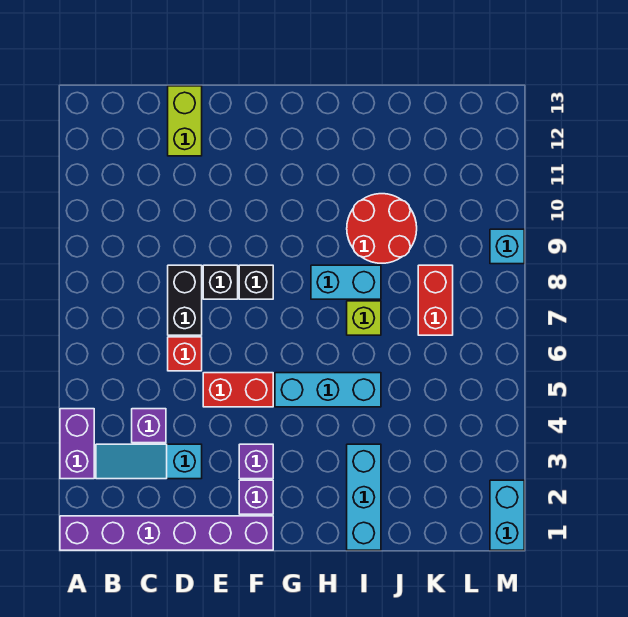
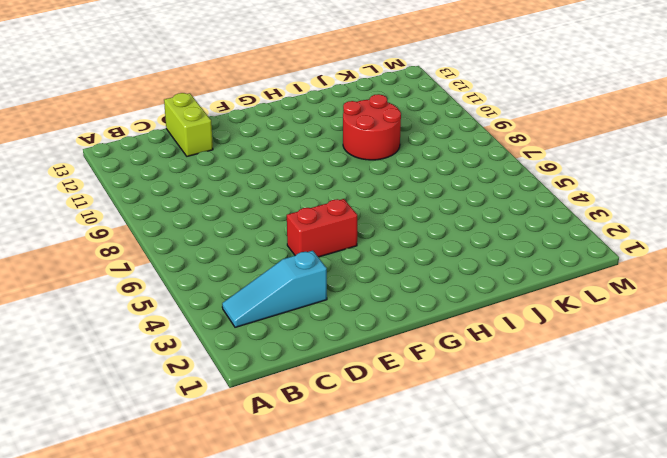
none -> purple 1x6 brick [60,516,273,550]
none -> purple 1x2 brick [60,409,94,479]
none -> purple 1x1 brick [132,409,166,443]

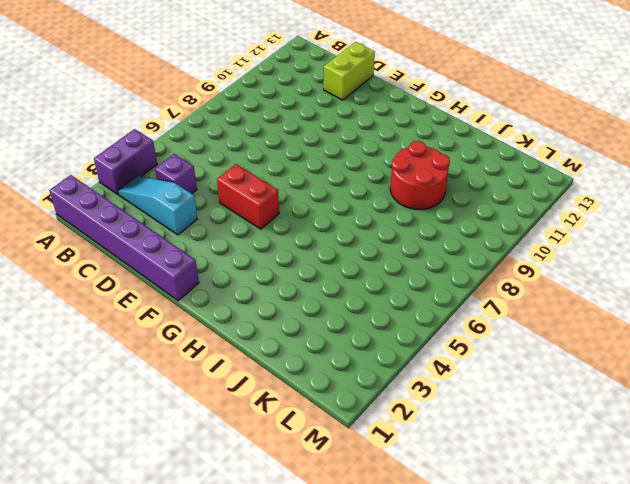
none -> red 1x1 brick [168,337,202,371]
none -> black 1x2 brick [168,265,202,335]
none -> black 1x1 brick [203,265,238,299]

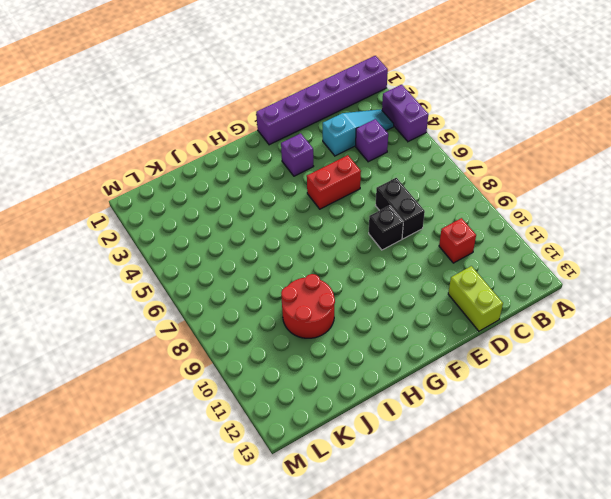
red 1x1 brick [439,218,476,263] -> red 1x1 brick moved to [168,337,202,371]
none -> purple 1x1 brick [239,480,273,514]
none -> black 1x1 brick [239,265,273,299]
none -> cyan 1x3 brick [275,373,381,407]

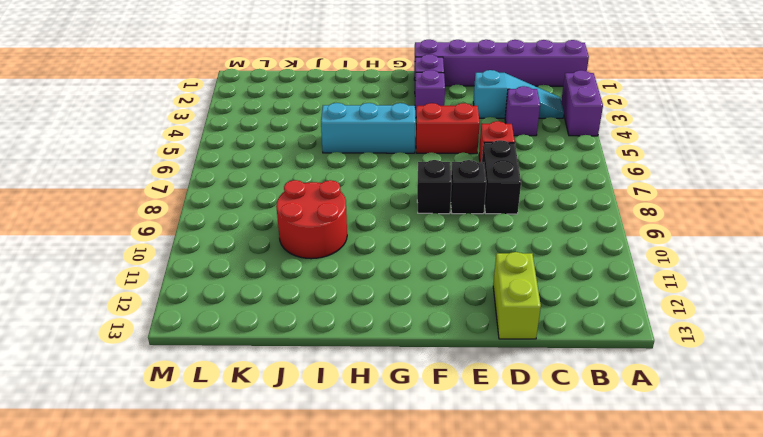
none -> cyan 1x2 brick [311,265,381,299]
none -> cyan 1x3 brick [347,444,381,550]
none -> lime 1x1 brick [347,301,381,335]

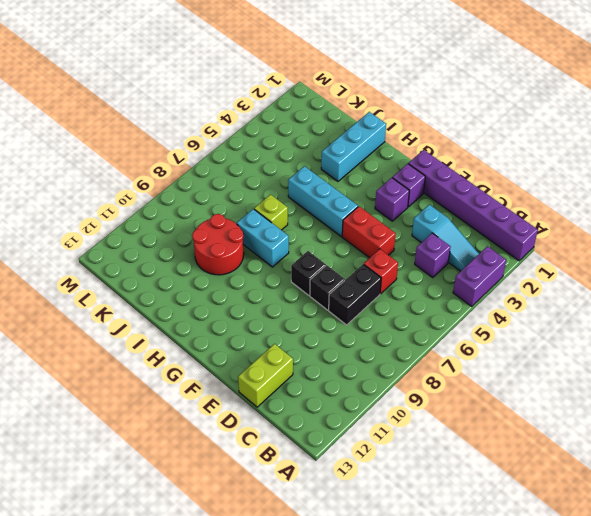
none -> red 1x2 brick [418,265,453,335]
none -> cyan 1x2 brick [490,480,524,550]
none -> cyan 1x1 brick [490,229,524,264]

